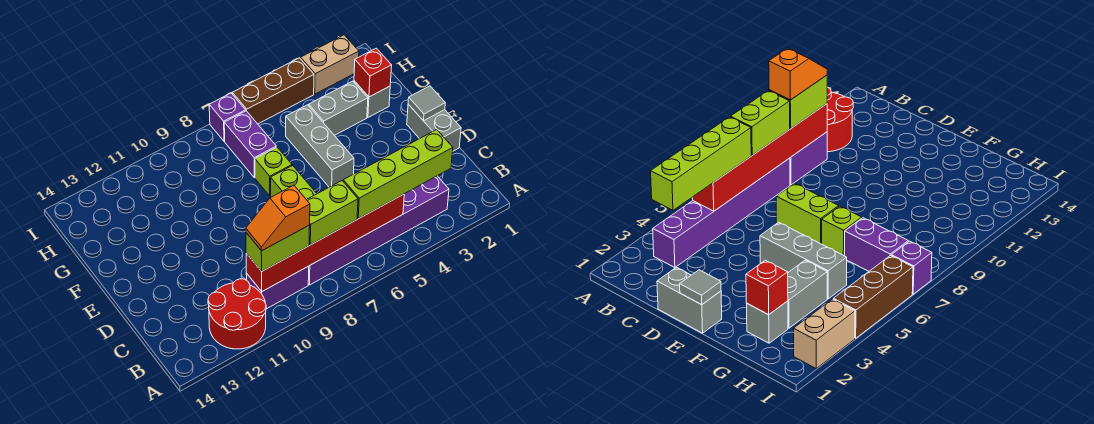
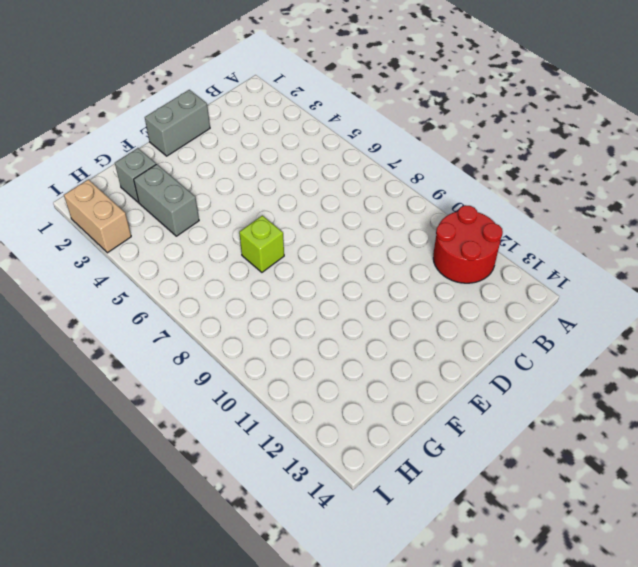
none -> purple 1x6 brick [308,176,449,285]
none -> purple 1x2 brick [246,266,309,309]
none -> lime 1x2 brick [271,166,317,200]

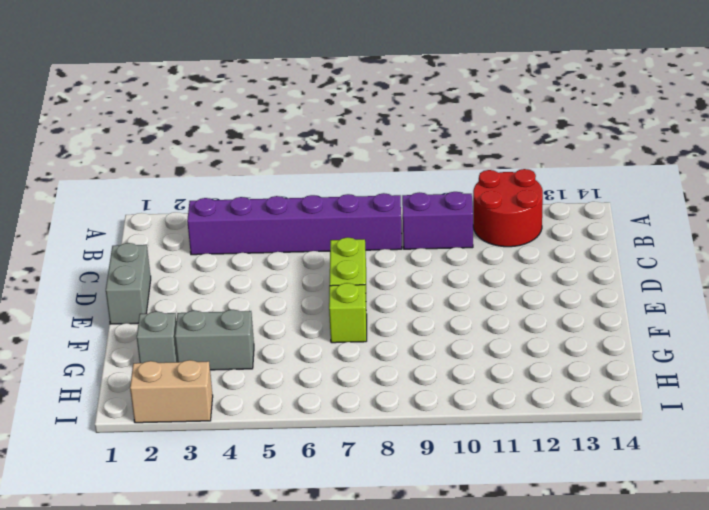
none -> grey 1x3 brick [286,105,354,187]
none -> purple 1x2 brick [224,111,276,178]
none -> brown 1x3 brick [232,58,314,124]

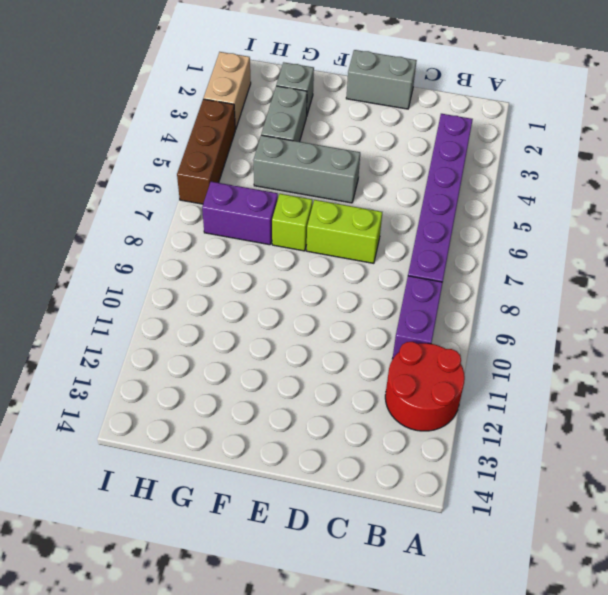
none -> purple 1x1 brick [209,93,246,141]
none -> red 1x6 brick [246,194,404,291]
none -> grey 1x1 tile [408,86,445,121]

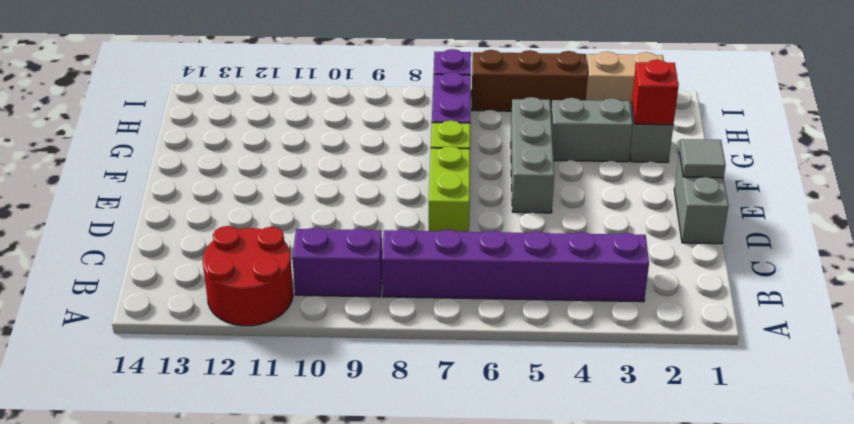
none -> red 1x6 brick [246,194,404,291]
none -> lime 1x4 brick [343,130,453,219]
none -> lime 1x2 brick [307,181,358,245]

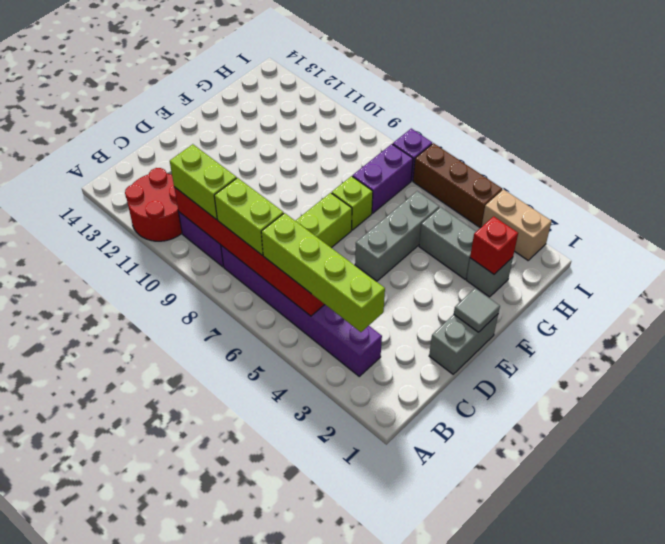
none -> orange 1x2 slope [246,185,310,251]

